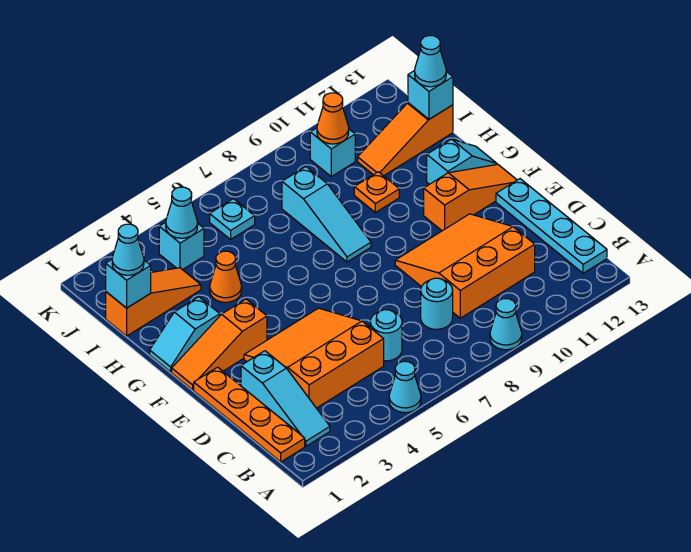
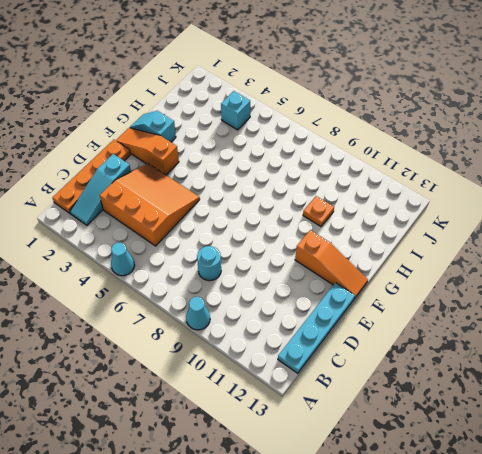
none -> cyan 1x1 round brick [370,310,402,361]
none -> orange 3x3 slope [395,214,535,318]
none -> cyan 1x3 slope [282,167,371,262]

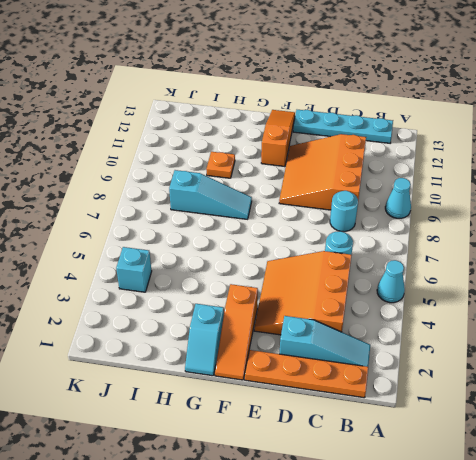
none -> cyan 1x2 slope [427,139,497,184]
none -> orange 1x1 cone [210,251,242,302]
none -> orange 1x3 slope [106,268,201,336]

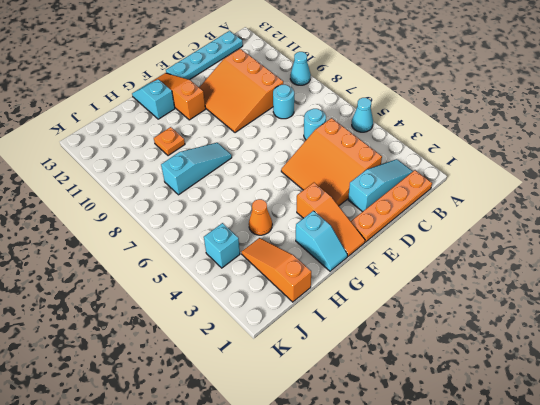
none -> orange 1x3 slope [358,103,453,176]
none -> cyan 1x1 plate [210,199,255,239]
none -> cyan 1x1 brick [310,128,355,177]

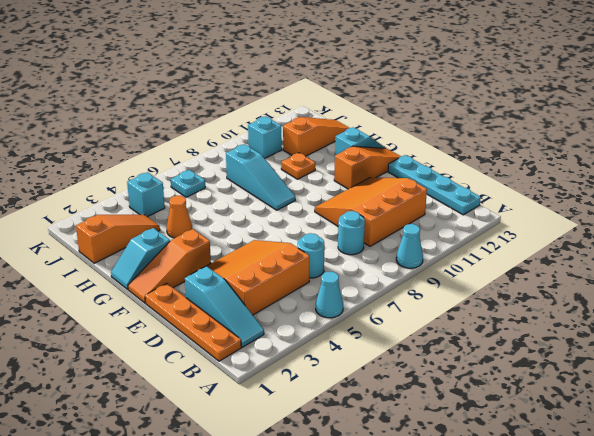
orange 1x3 slope [283,117,349,156] -> orange 1x3 slope turned to [358,103,453,176]
none -> cyan 1x1 brick [106,260,151,308]
none -> cyan 1x1 brick [408,70,453,119]
none -> cyan 1x1 cone [166,187,198,238]

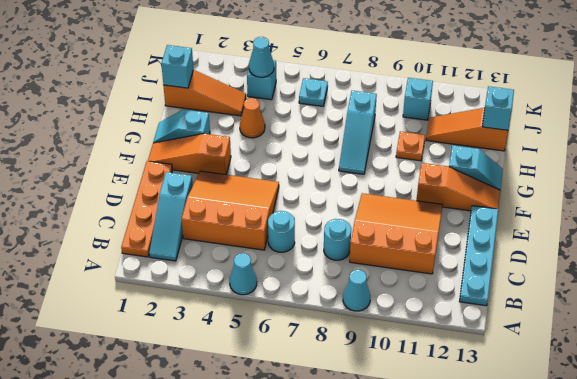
none -> orange 1x1 cone [317,93,349,144]
none -> cyan 1x1 cone [112,224,144,275]
none -> cyan 1x1 cone [415,36,446,87]

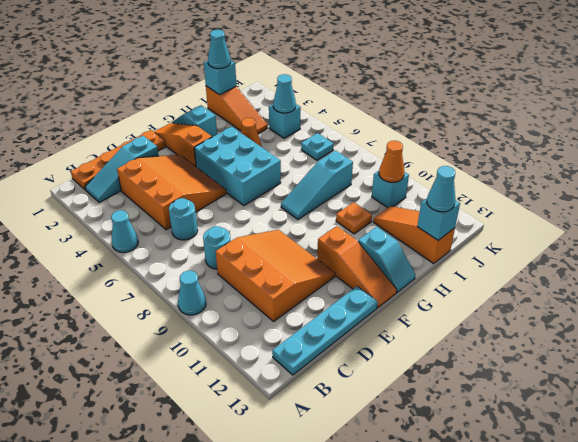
cyan 2x3 brick [194,127,281,206] -> none

